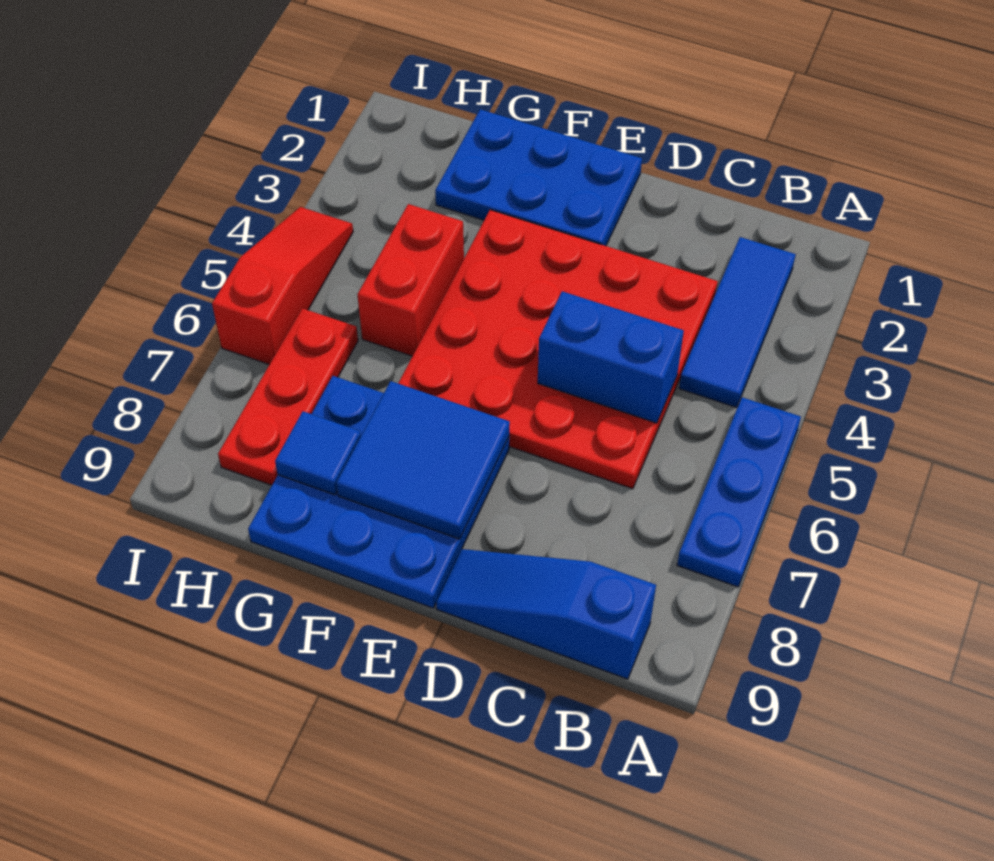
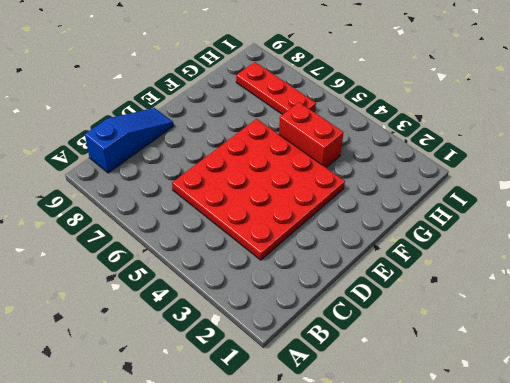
none -> blue 1x3 plate [677,397,801,587]
none -> blue 1x3 tile [679,237,796,408]
none -> blue 2x3 plate [435,109,642,246]

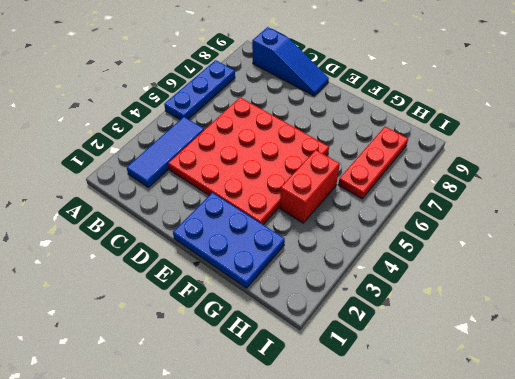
none -> blue 3x3 plate [248,376,509,608]
none -> red 1x3 slope [212,207,353,365]
none -> blue 1x2 brick [538,291,684,423]

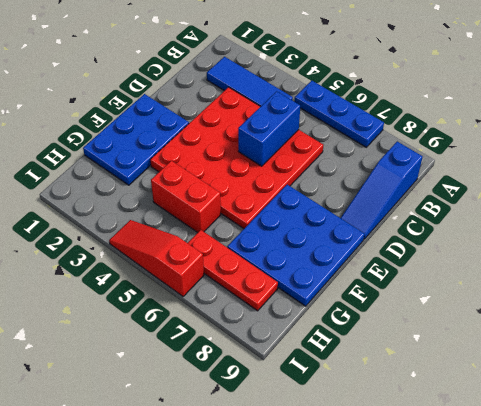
none -> blue 2x2 tile [337,381,510,539]
none -> blue 1x1 tile [275,411,361,495]

